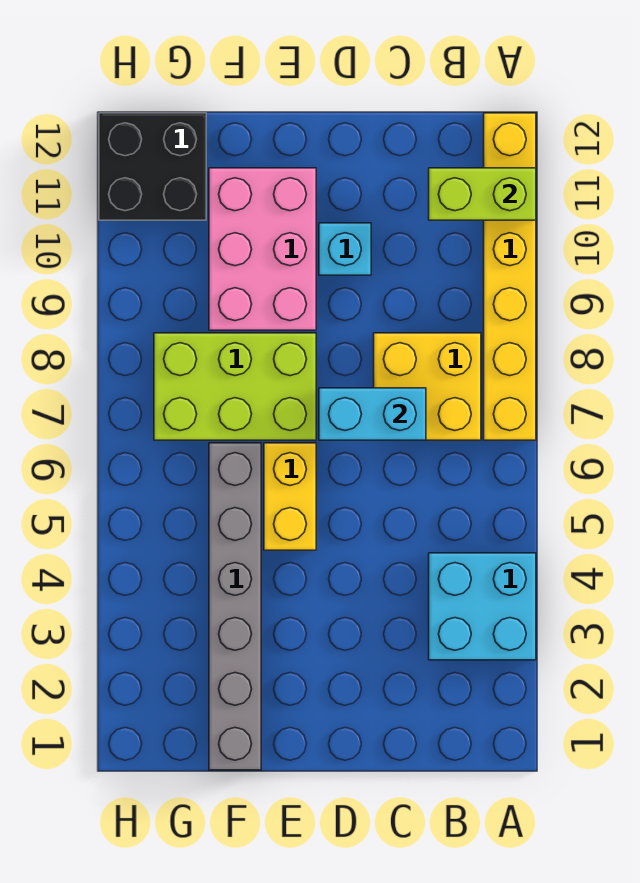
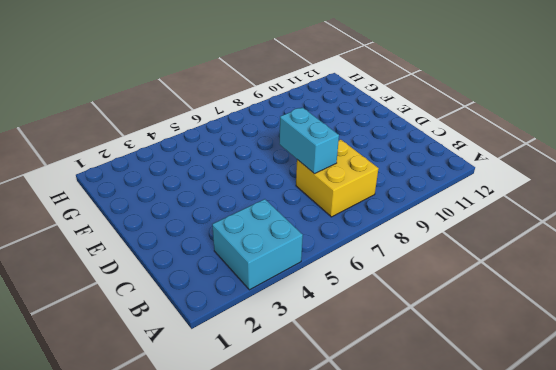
none -> yellow 1x6 brick [484,113,536,440]
none -> cyan 1x1 brick [319,223,371,275]

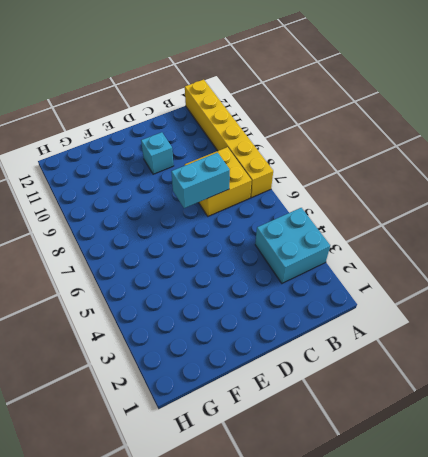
none -> yellow 1x2 brick [264,443,316,550]
none -> lime 2x3 brick [154,333,316,440]

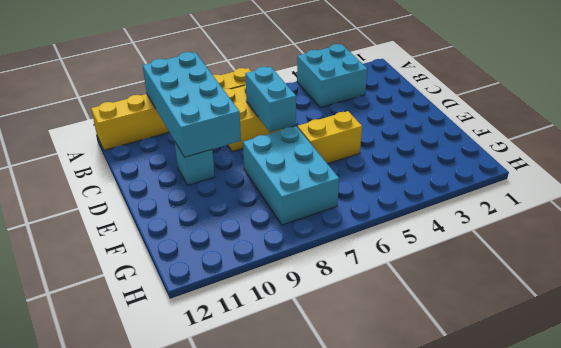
cyan 2x4 brick [143,52,241,157] -> none
cyan 2x3 brick [243,126,339,225] -> lime 2x3 brick [154,333,316,440]
none -> pink 2x3 brick [209,168,316,330]
none -> grey 1x6 brick [209,443,261,770]

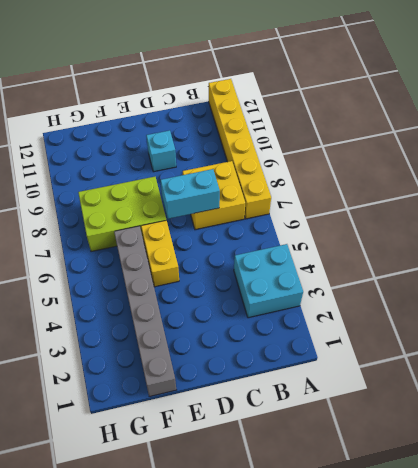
none -> pink 2x3 brick [209,168,316,330]
none -> black 2x2 brick [99,113,206,220]

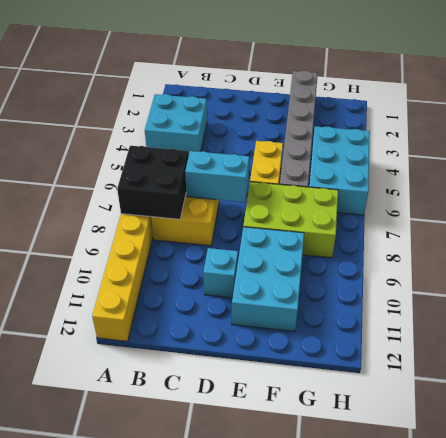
black 2x2 brick [117,146,189,219] -> black 2x2 brick moved to [99,113,206,220]
cyan 2x3 brick [232,227,304,331] -> pink 2x3 brick [209,168,316,330]
cyan 2x3 brick [309,126,370,215] -> none
none -> lime 1x2 brick [429,168,536,220]

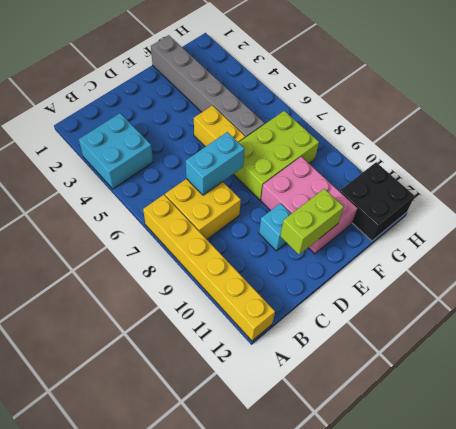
lime 1x2 brick [280,189,344,255] -> lime 1x2 brick moved to [429,168,536,220]

